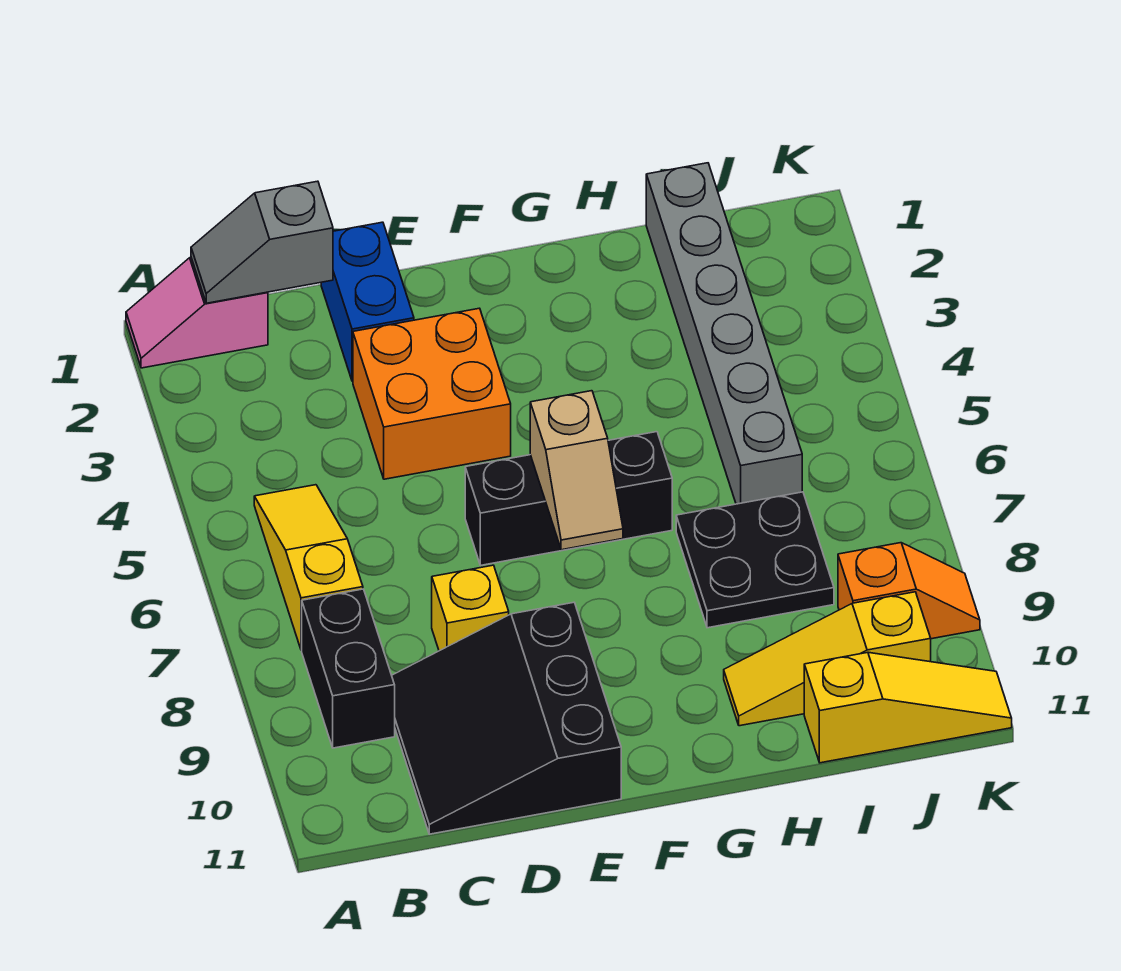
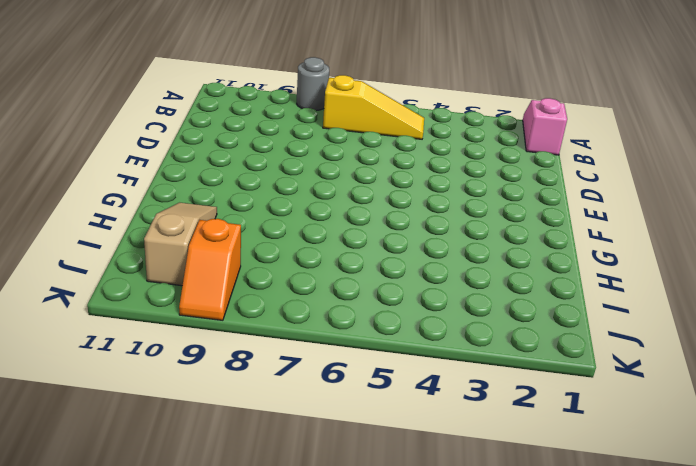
grey 1x1 round brick [297,57,329,111] -> none
tan 1x3 slope [144,203,217,286] -> yellow 1x3 slope [724,592,931,726]
none -> black 1x2 brick [302,589,395,748]
none -> black 3x3 slope [392,602,621,834]
none -> blue 1x2 brick [321,222,414,381]

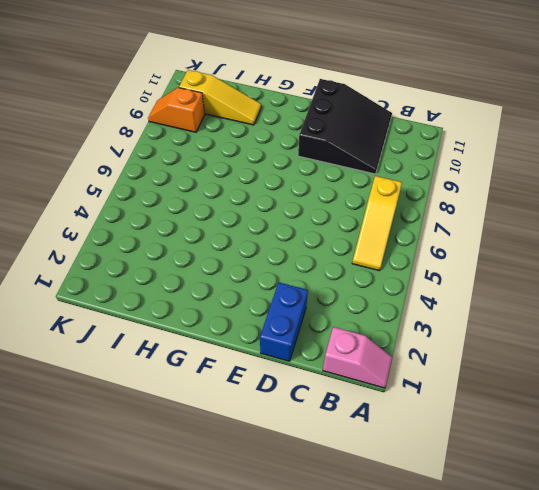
none -> black 1x2 brick [302,589,395,748]
none -> orange 2x2 brick [353,308,511,479]
none -> yellow 1x1 brick [432,565,509,651]

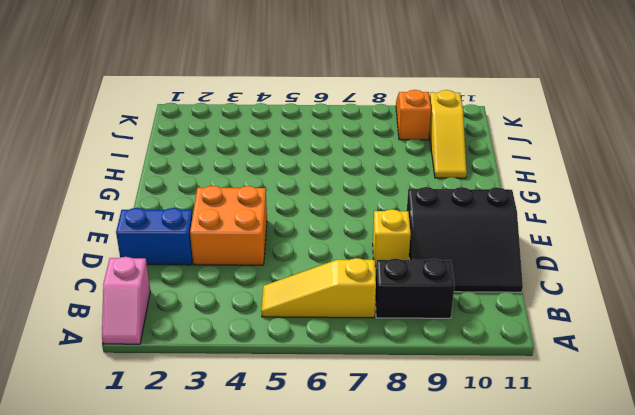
none -> black 1x3 brick [465,432,672,565]
none -> black 2x2 plate [676,492,834,628]
none -> grey 1x6 brick [646,163,802,504]

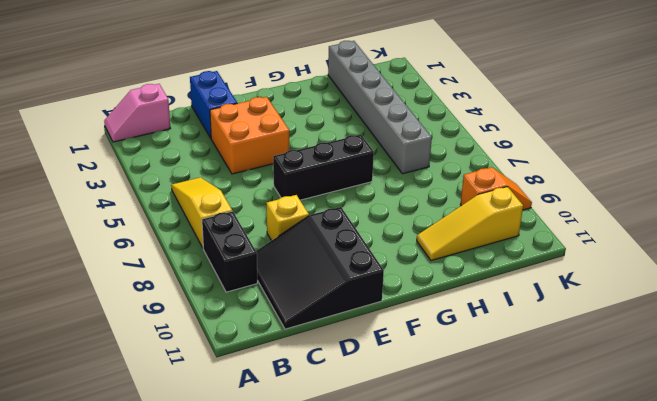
none -> black 2x2 plate [676,492,834,628]
none -> yellow 1x3 slope [804,652,1012,763]
none -> grey 1x2 slope [191,181,333,303]

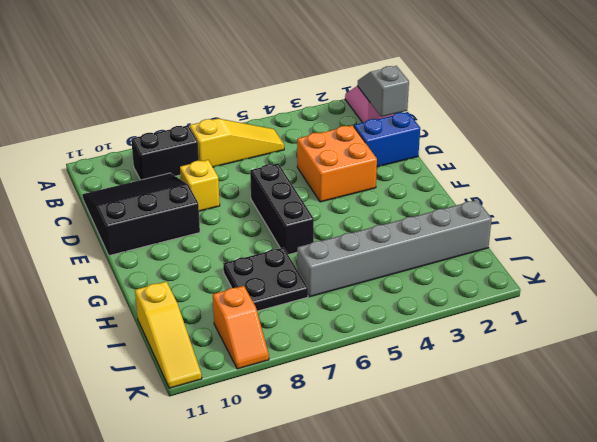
none -> yellow 1x3 slope [724,592,931,726]
none -> tan 1x2 slope [530,391,623,550]

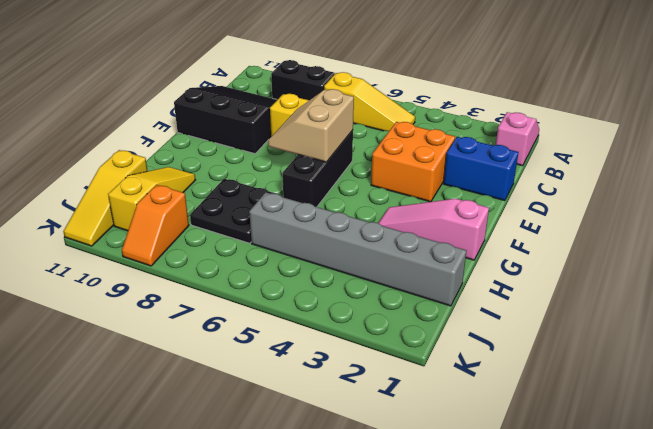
tan 2x2 slope [268,89,354,162] -> tan 1x2 slope [530,391,623,550]
pink 1x3 slope [378,199,489,260] -> none
none -> grey 1x2 slope [191,181,333,303]

